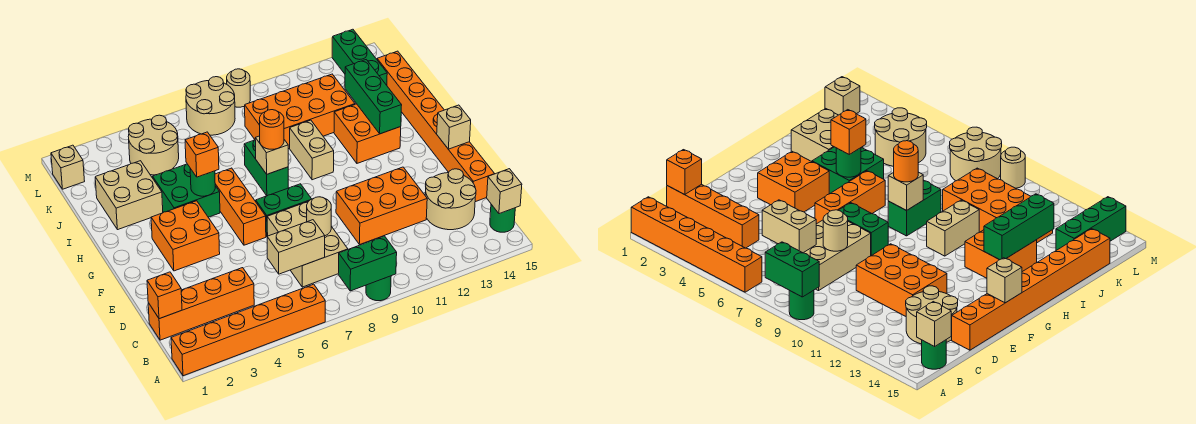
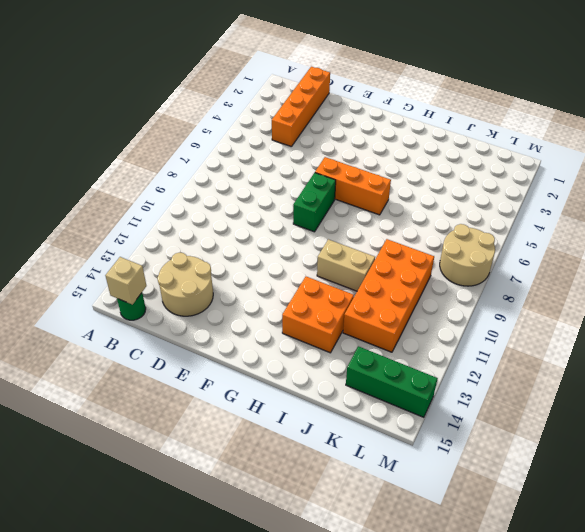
none -> orange 1x6 brick [171,284,325,376]
none -> green 1x1 round brick [366,276,391,301]
none -> tan 2x3 brick [267,202,348,287]
none -> orange 2x3 brick [336,167,427,245]

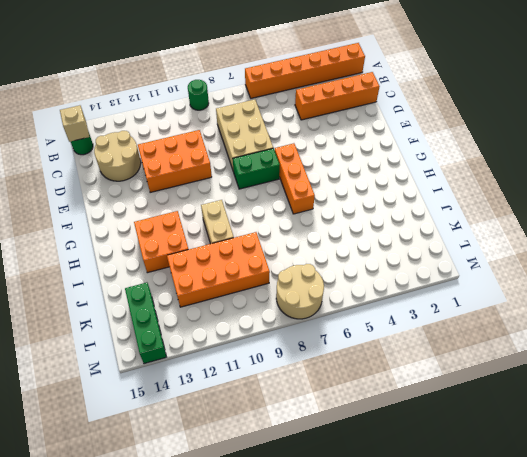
none -> orange 1x8 brick [377,51,494,202]
none -> orange 2x2 brick [151,201,220,271]
none -> green 2x2 brick [153,164,220,217]
none -> green 1x2 brick [244,140,288,196]

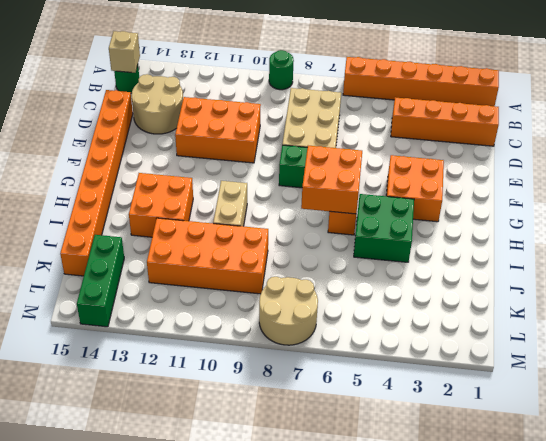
orange 2x2 brick [301,146,362,214] -> none
none -> green 1x2 brick [244,140,288,196]
none -> tan 2x2 brick [95,161,163,230]
none -> tan 2x2 round brick [128,115,179,175]
none -> tan 1x1 brick [51,145,85,189]

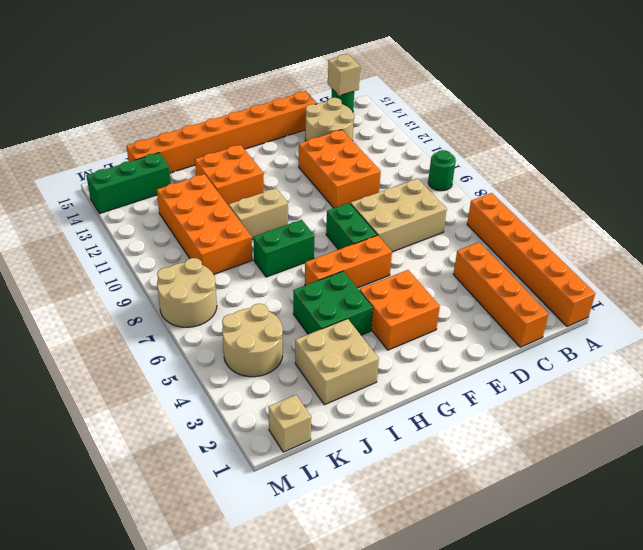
none -> tan 1x1 round brick [227,69,250,107]
none -> green 1x2 brick [338,236,397,291]
none -> orange 1x1 brick [147,272,182,319]
none -> tan 1x2 brick [267,220,325,274]

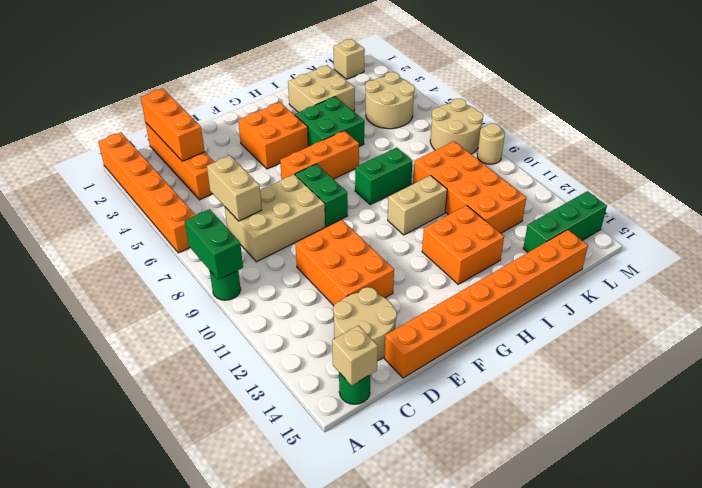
orange 1x3 brick [141,88,205,161] -> orange 1x1 brick [147,272,182,319]
none -> tan 1x1 round brick [307,197,331,236]
none -> tan 1x1 brick [437,105,471,149]
none -> green 1x1 round brick [190,169,215,196]
none -> tan 1x1 brick [255,136,288,174]

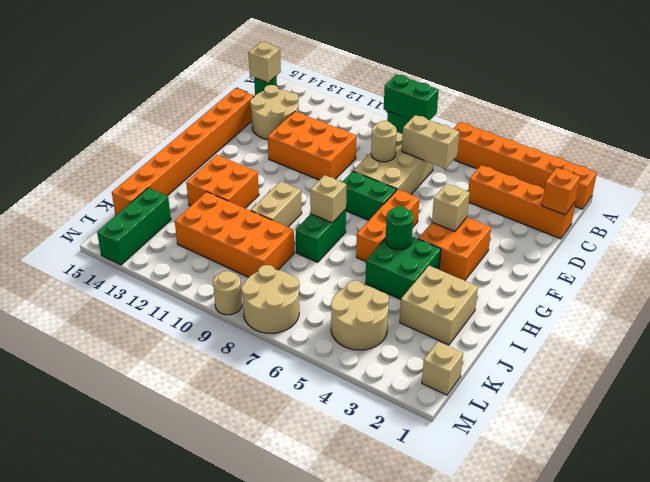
tan 1x1 brick [432,183,470,232] -> tan 1x1 brick moved to [437,105,471,149]
none -> green 1x3 brick [345,60,402,134]
none -> orange 1x1 brick [185,132,219,177]
none -> orange 1x1 round brick [259,110,284,149]

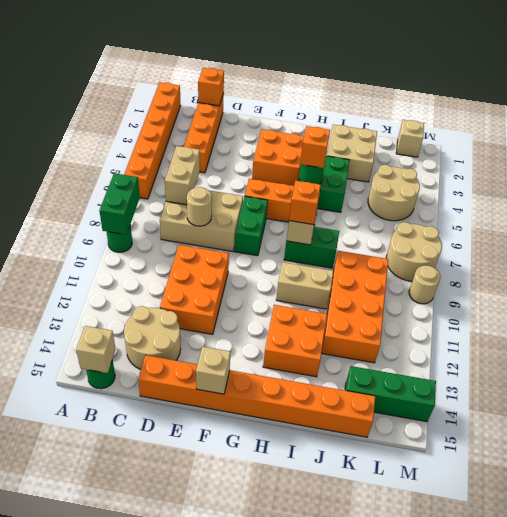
orange 1x1 brick [289,181,321,225] -> orange 1x1 round brick [259,110,284,149]
none -> green 1x3 brick [345,60,402,134]

